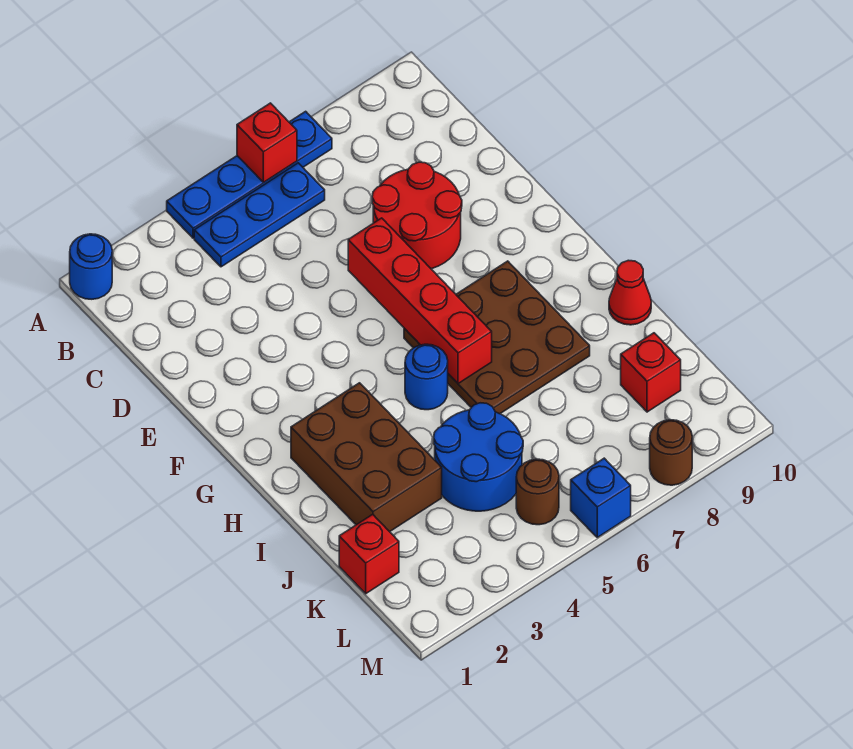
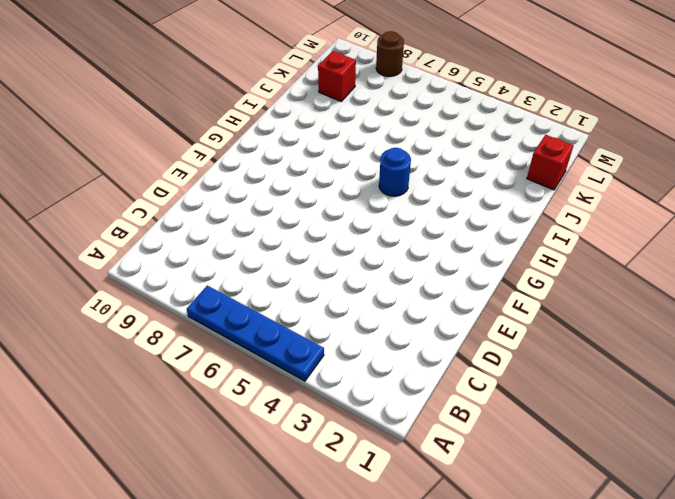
none -> blue 1x1 round brick [70,234,112,299]
none -> blue 1x3 plate [194,163,325,267]
none -> red 2x2 round brick [372,162,462,269]

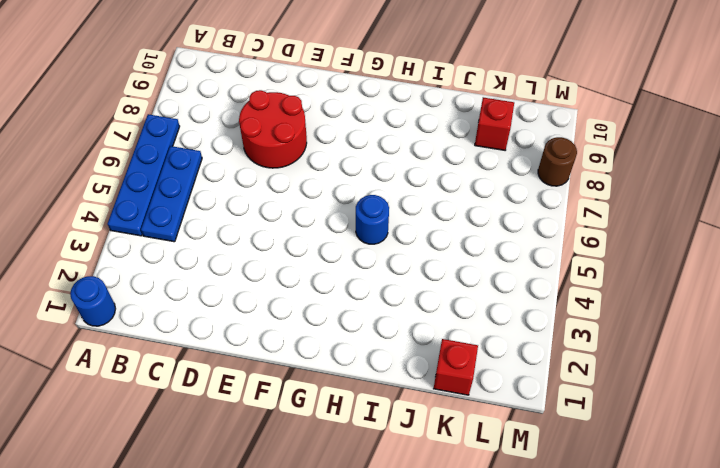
none -> brown 3x3 plate [404,261,590,414]
none -> brown 2x3 brick [291,383,442,532]
none -> red 1x1 cone [609,260,651,325]

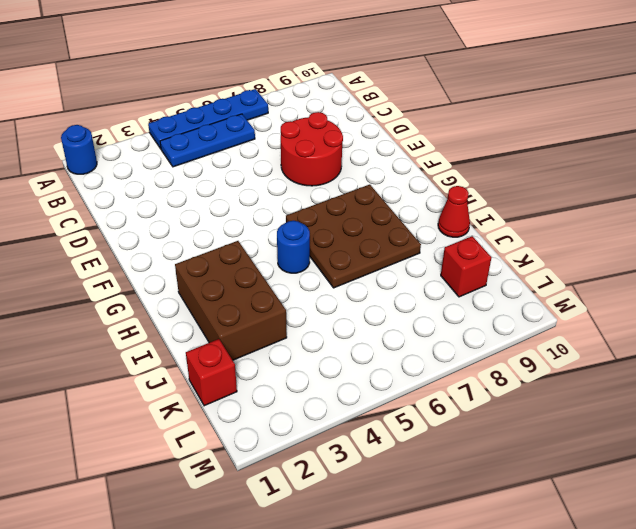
none -> blue 2x2 round brick [434,403,523,511]
none -> brown 1x1 round brick [516,459,559,525]
none -> blue 1x1 brick [571,458,631,537]

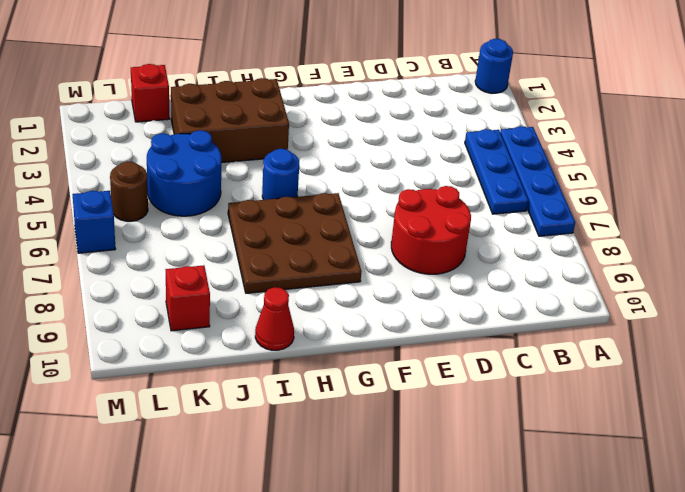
none -> brown 1x1 round brick [650,420,692,485]
none -> red 1x1 brick [237,103,297,182]
none -> red 1x4 brick [348,218,492,384]

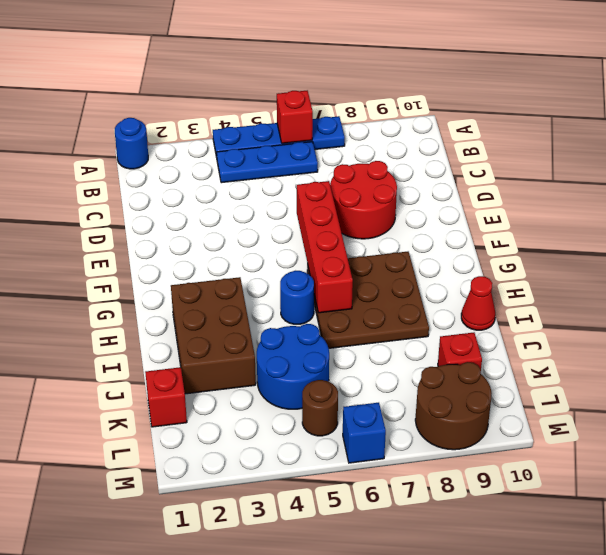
brown 2x2 round brick [415,362,492,450] -> brown 1x1 round brick [650,420,692,485]

